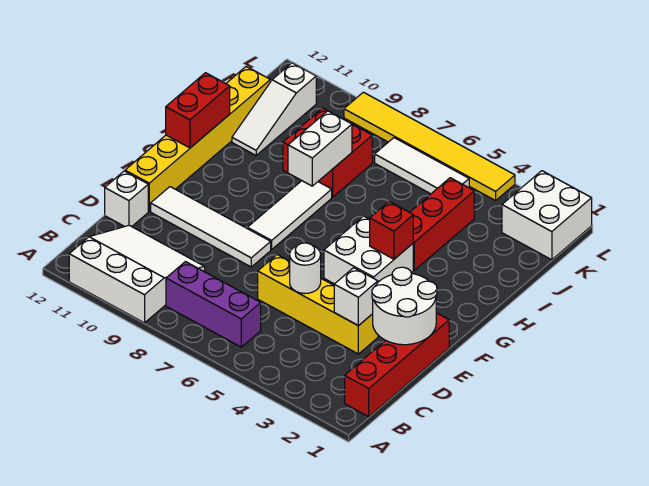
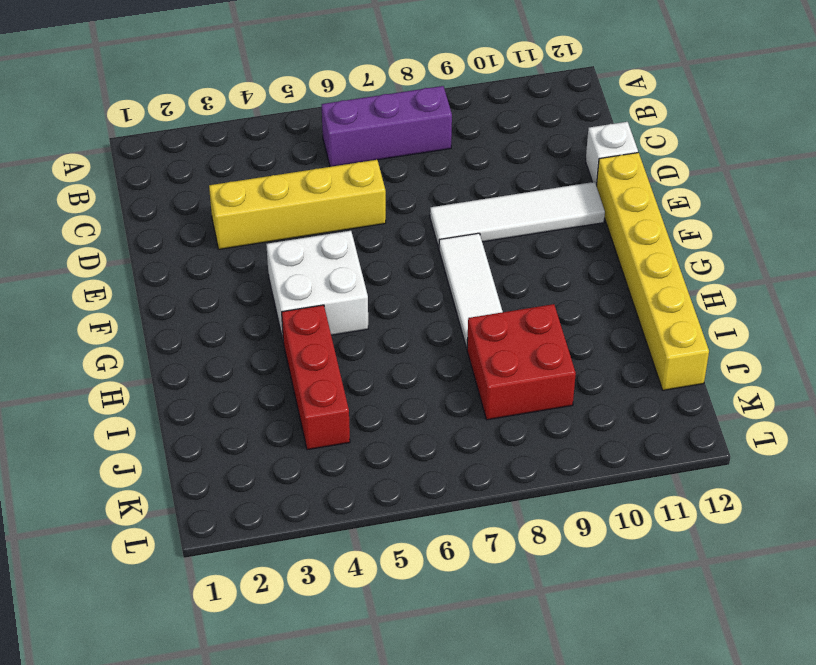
none -> white 3x3 slope [69,225,205,323]
none -> red 1x4 brick [345,313,449,417]
none -> white 1x3 slope [232,63,316,155]

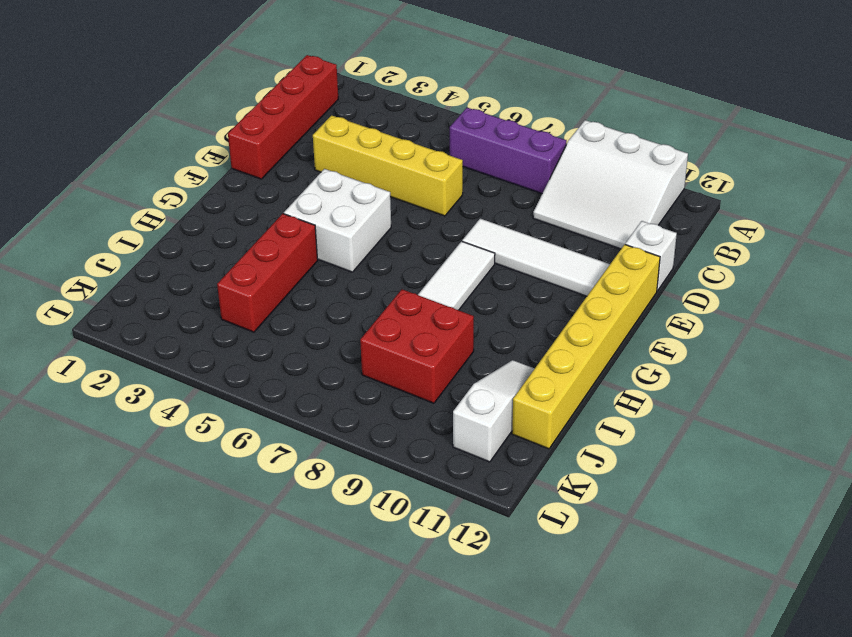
none -> white 2x2 brick [502,171,592,260]
none -> white 1x3 tile [375,138,469,194]
none -> yellow 1x6 tile [344,92,515,201]

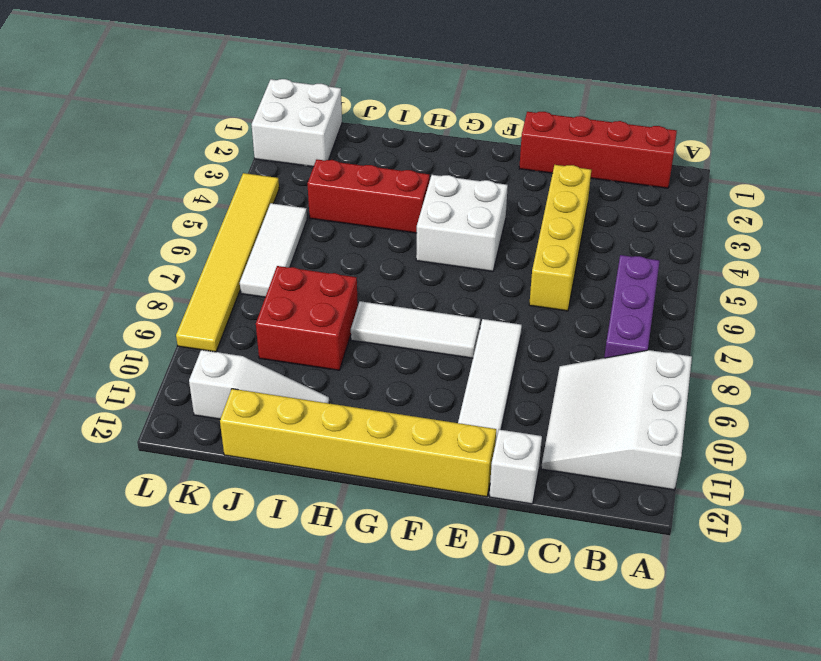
none -> white 2x2 round brick [372,267,437,345]
none -> white 1x1 brick [334,268,378,326]
none -> white 1x1 round brick [290,243,321,294]

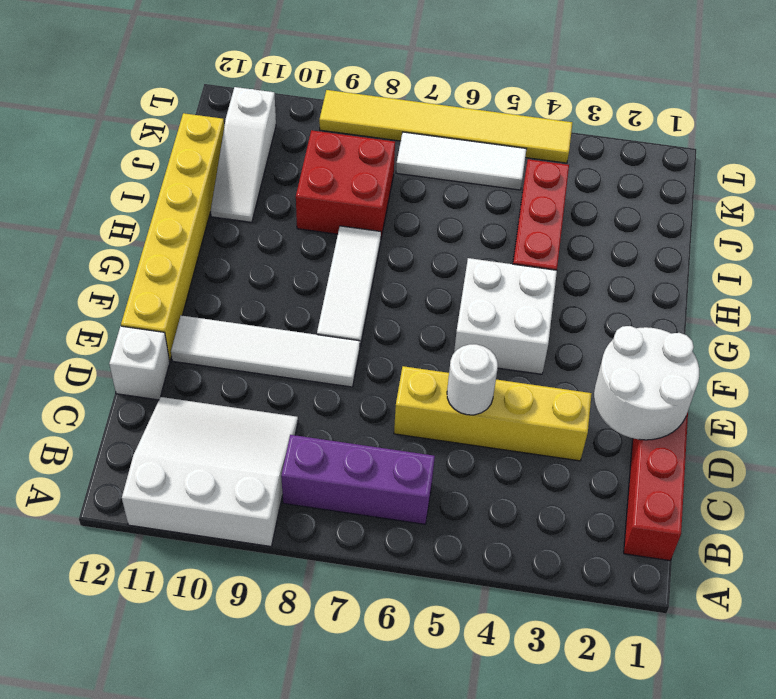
none -> white 2x2 brick [502,171,592,260]
none -> white 1x1 brick [334,268,378,326]
none -> red 1x1 brick [370,202,413,259]

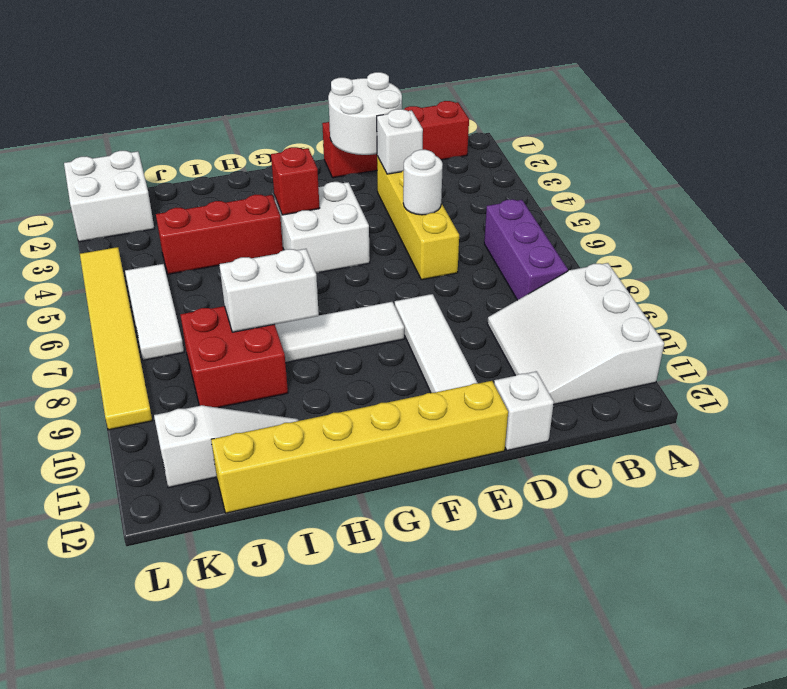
none -> red 1x2 brick [166,73,230,148]

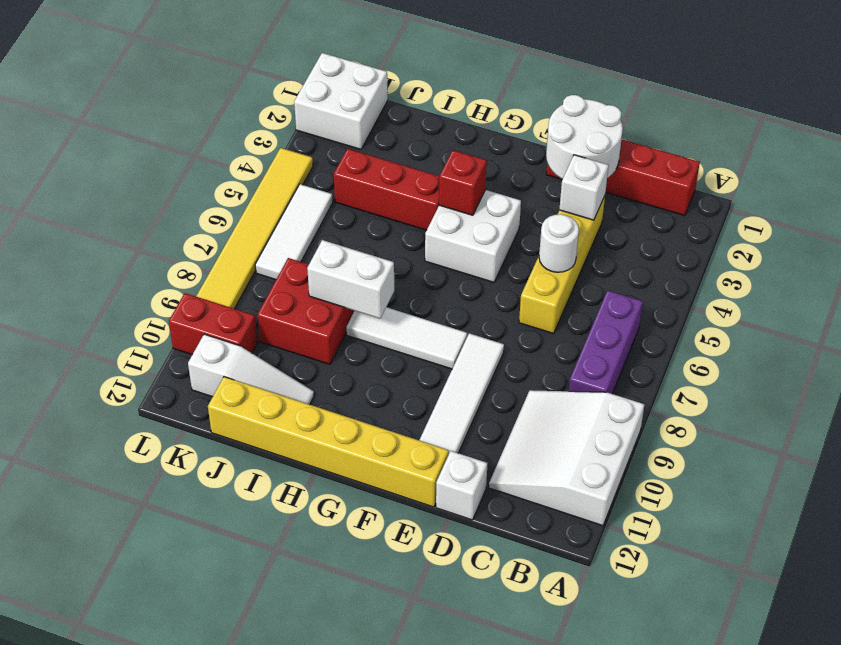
red 1x2 brick [169,293,258,355] -> red 1x2 brick moved to [166,73,230,148]

